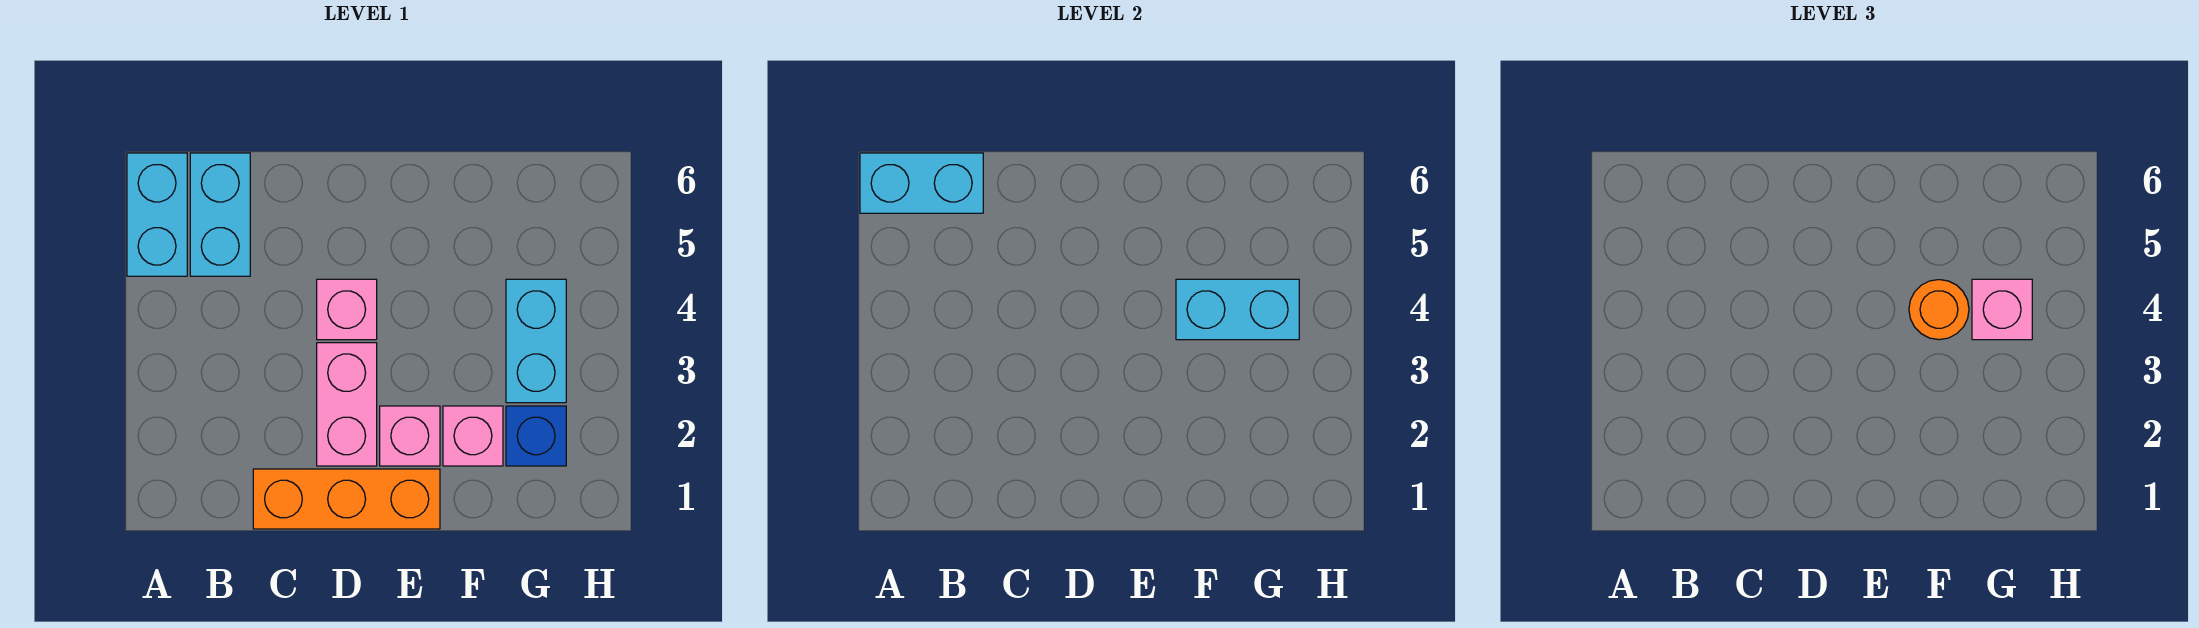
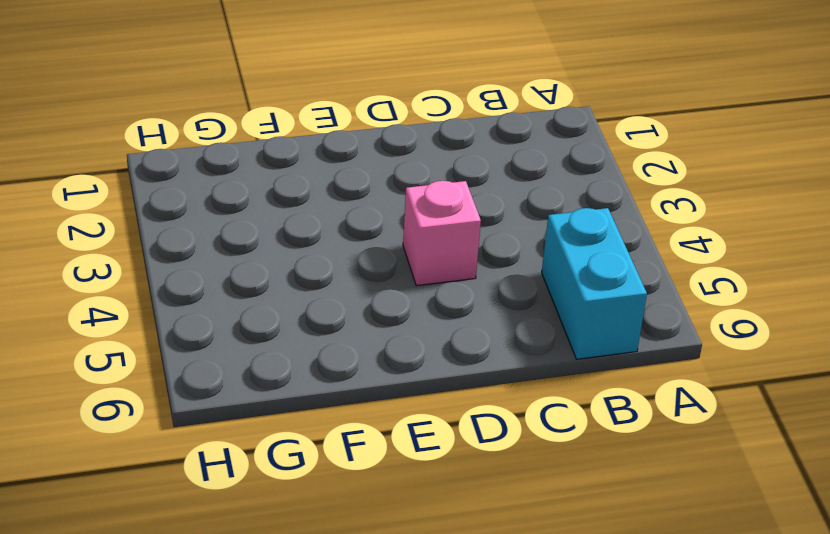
none -> cyan 1x2 brick [127,153,187,276]
none -> orange 1x3 brick [253,469,440,529]
none -> pink 1x2 brick [317,343,377,466]

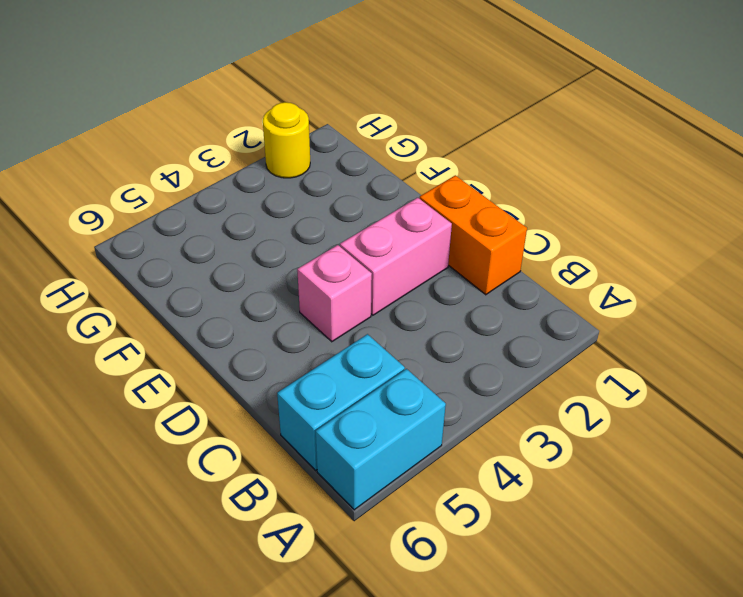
orange 1x2 brick [419,175,527,295] -> orange 1x3 brick [253,469,440,529]
yellow 1x1 round brick [263,102,310,178] -> none
none -> pink 1x1 brick [380,406,440,466]
none -> pink 1x1 brick [443,406,503,466]
none -> blue 1x1 brick [506,406,566,466]

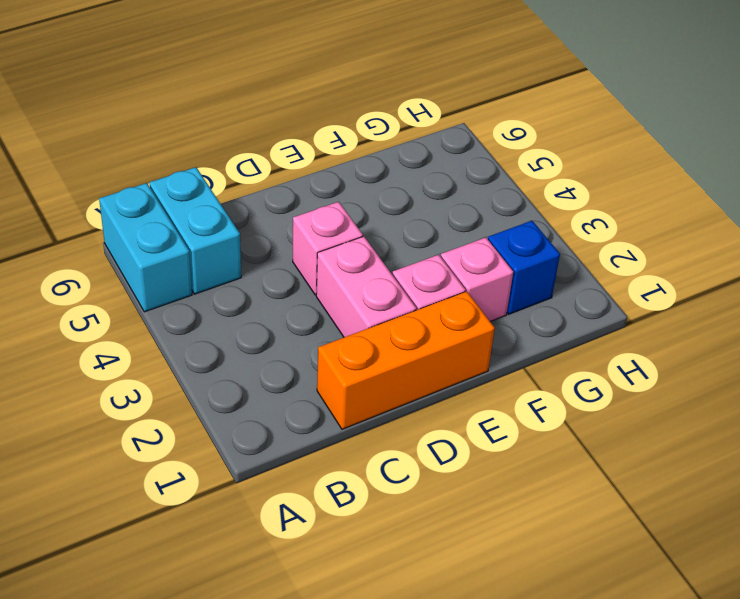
none -> cyan 1x2 brick [506,279,566,403]
none -> cyan 1x2 brick [860,153,983,213]
none -> cyan 1x2 brick [1176,279,1299,340]

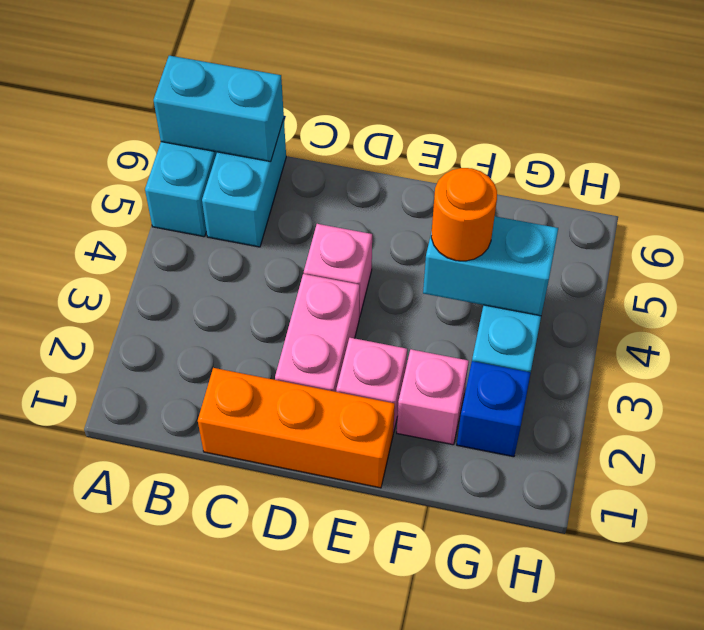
none -> pink 1x1 brick [1972,279,2032,340]

